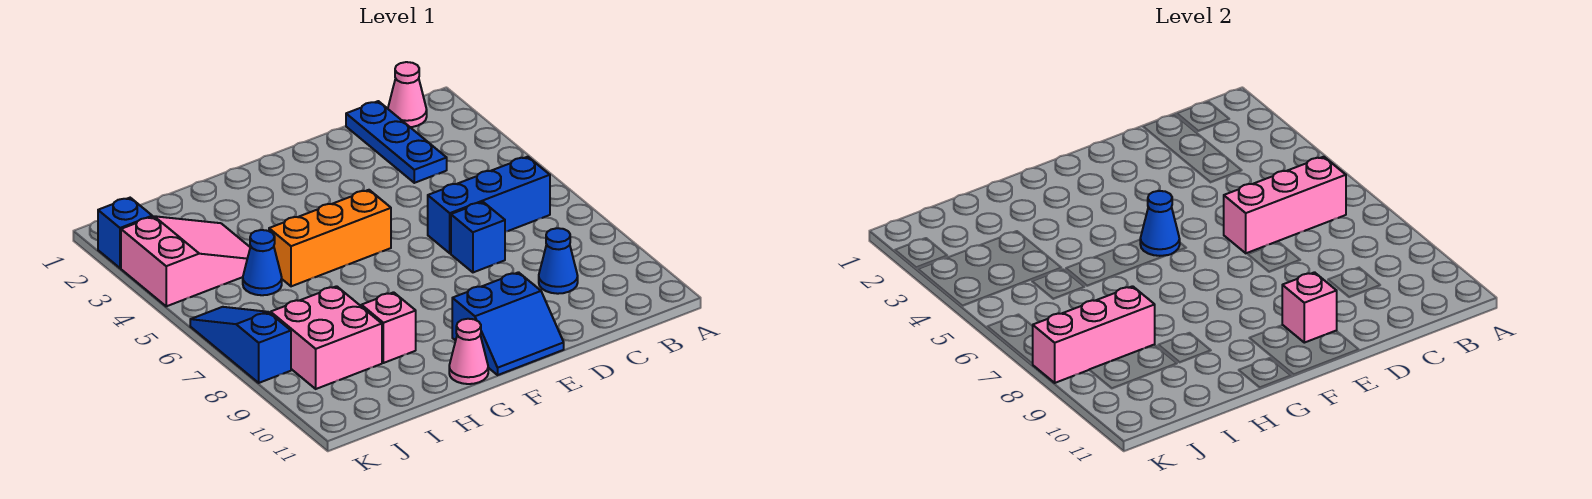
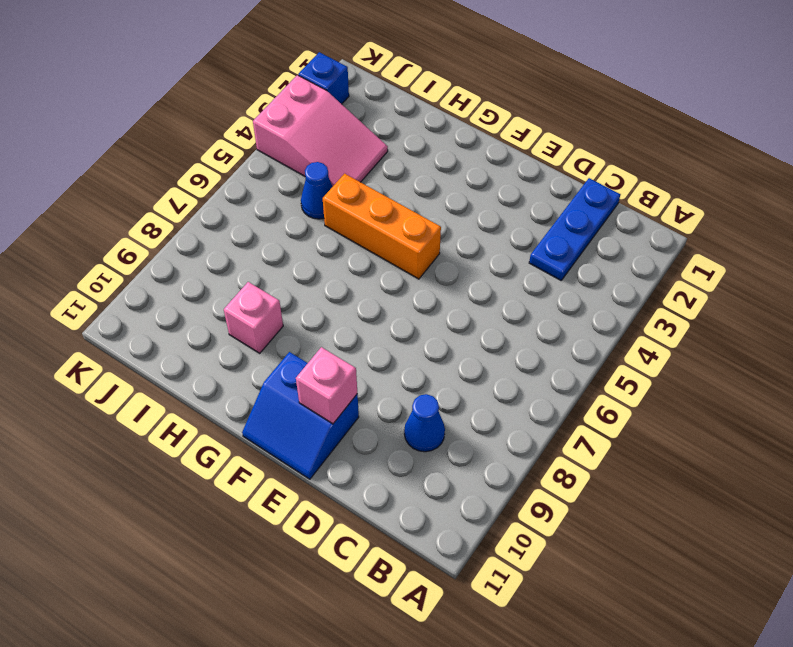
none -> pink 1x1 cone [388,62,427,127]
none -> blue 1x3 brick [428,157,550,253]
none -> blue 1x1 brick [451,202,505,272]

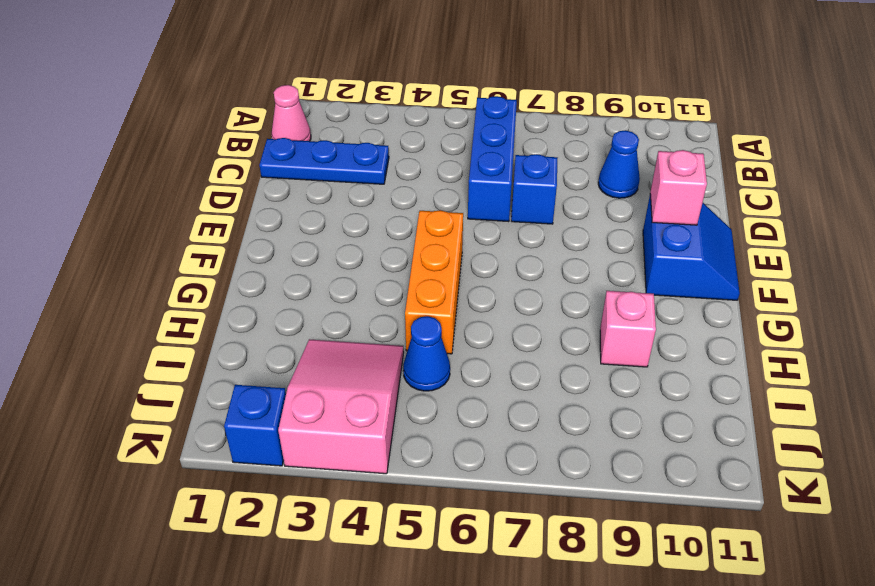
none -> pink 1x1 cone [449,319,488,384]
none -> pink 2x2 brick [271,286,382,389]
none -> blue 1x3 slope [190,307,291,383]

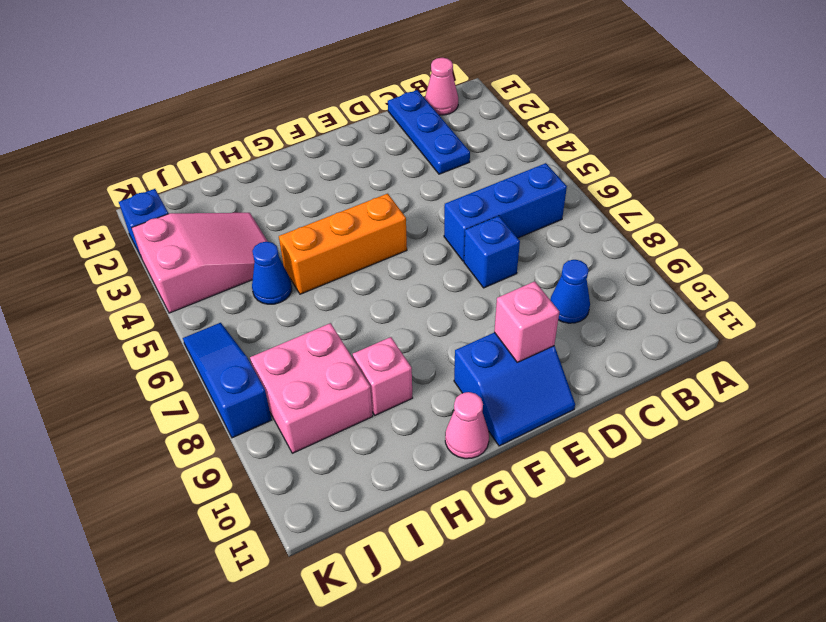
none -> pink 1x3 brick [1224,157,1346,253]
none -> blue 1x1 cone [1140,191,1180,256]
none -> pink 1x3 brick [1033,286,1155,383]

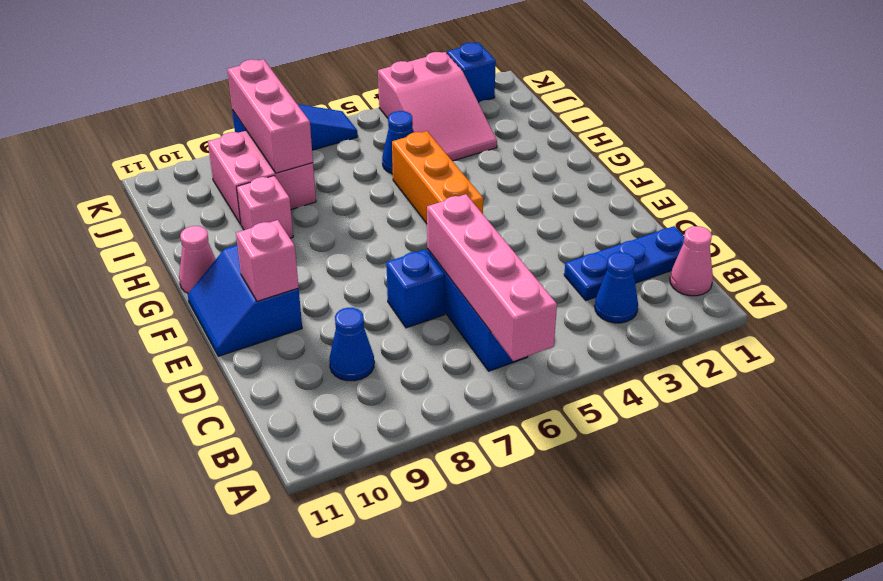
pink 1x4 brick [427,194,557,361] -> pink 1x3 brick [1224,157,1346,253]
blue 1x1 cone [595,252,638,323] -> blue 1x1 cone moved to [1140,191,1180,256]

